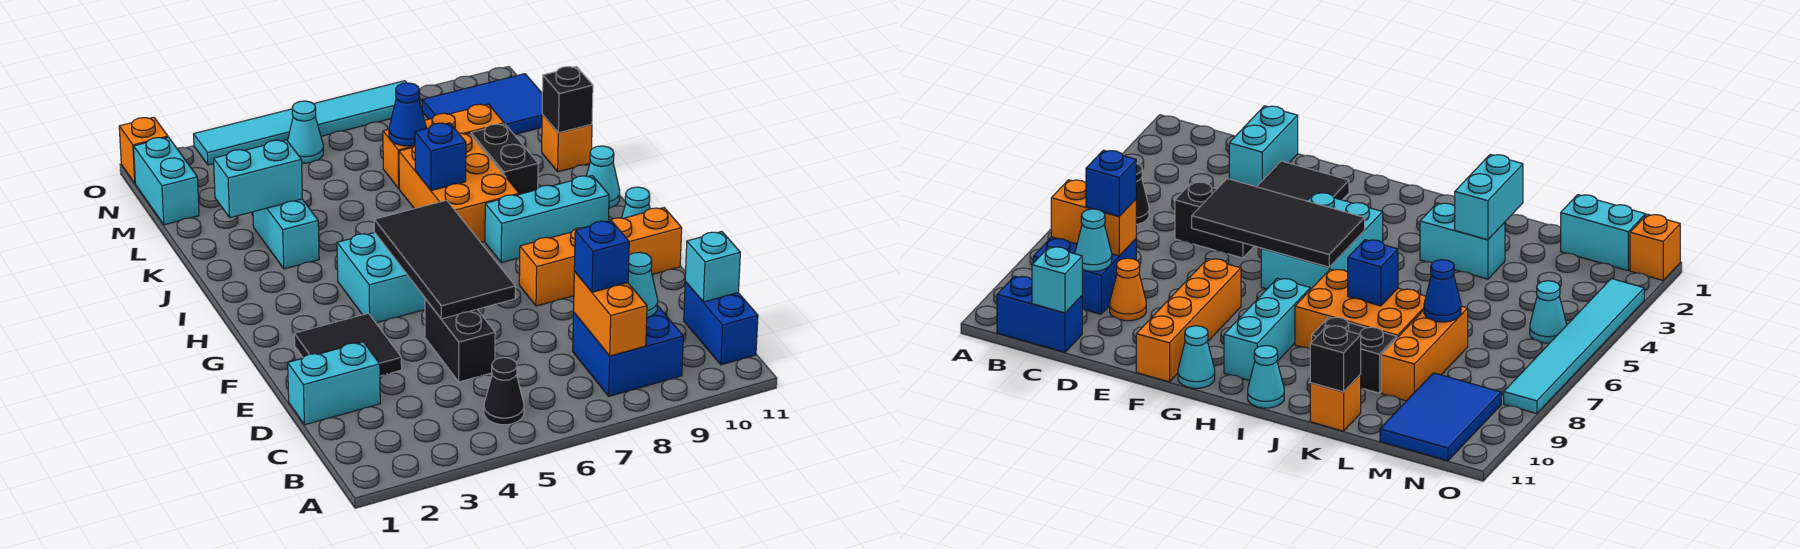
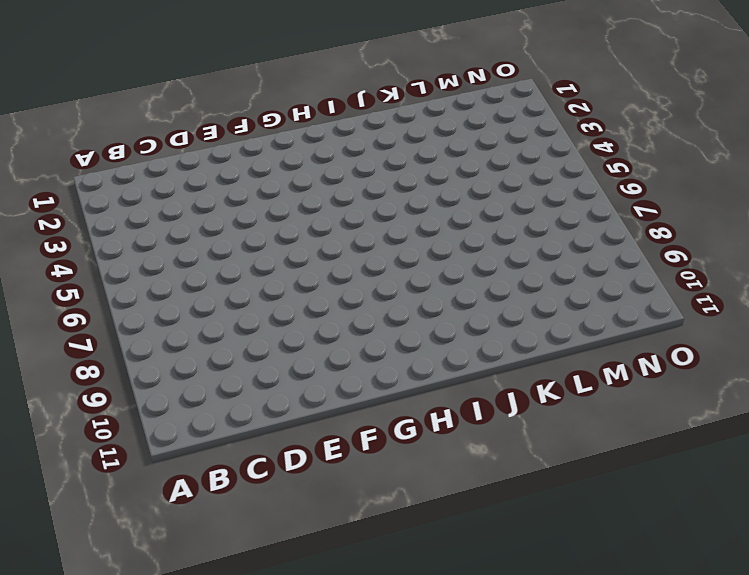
none -> black 1x1 cone [484,358,524,425]
none -> blue 2x2 brick [573,305,683,396]
none -> blue 1x2 brick [684,282,758,365]
none -> cyan 1x2 brick [288,342,380,425]

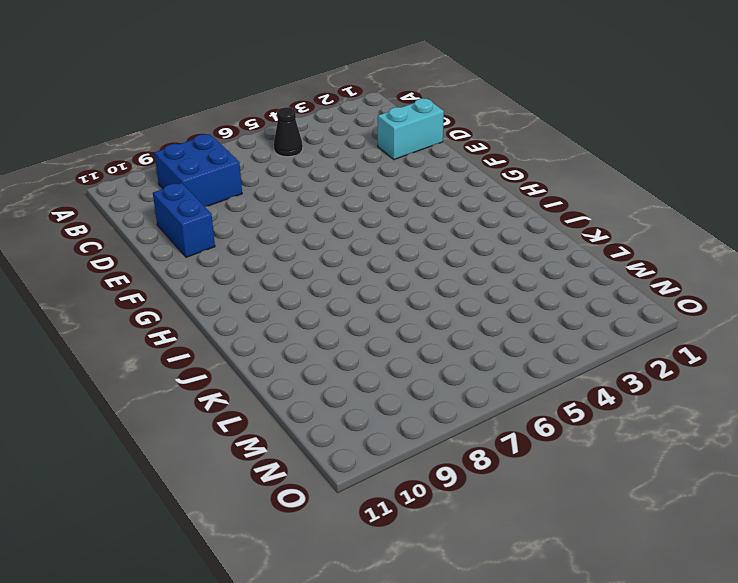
blue 1x2 brick [153,183,215,257] -> blue 1x2 brick moved to [684,282,758,365]
none -> black 1x2 brick [425,299,495,382]
none -> orange 1x1 cone [1110,258,1146,321]
none -> black 2x2 tile [294,313,402,376]
none -> orange 1x4 brick [519,208,682,306]

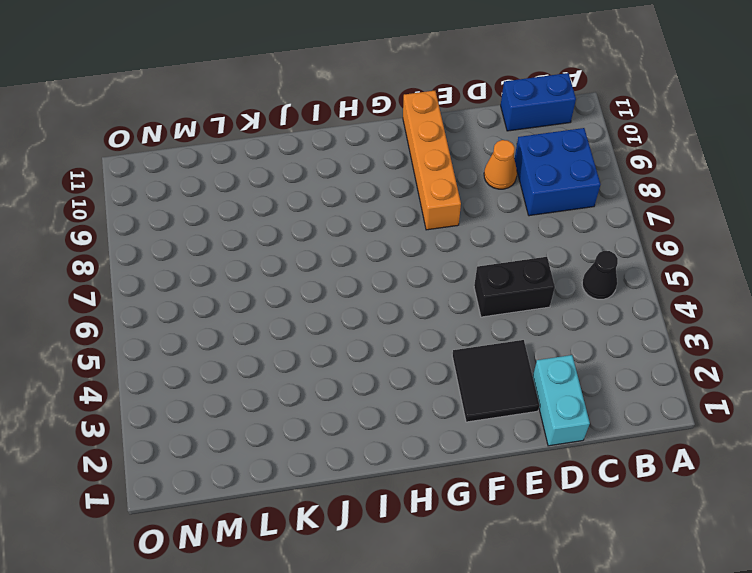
none -> cyan 2x3 brick [337,233,425,323]
none -> cyan 1x1 cone [622,187,650,218]
none -> cyan 1x3 brick [485,176,609,263]
none -> orange 2x3 brick [399,133,519,242]

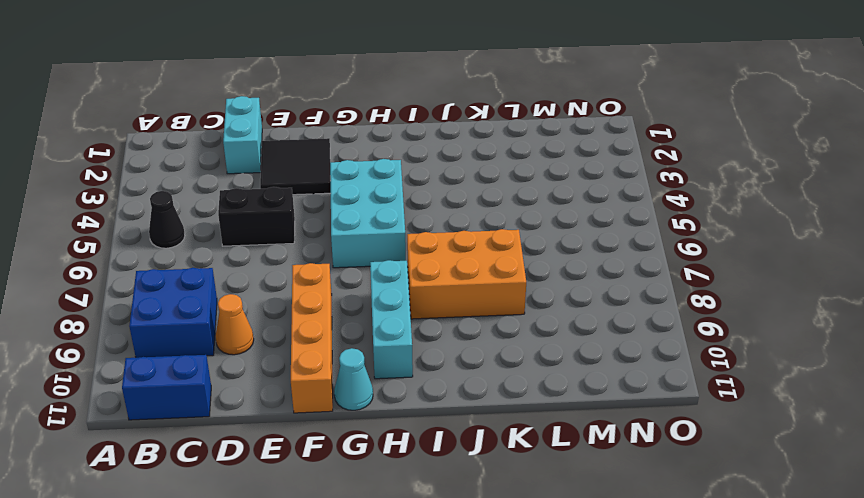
none -> cyan 1x1 cone [586,146,620,208]
none -> cyan 1x2 brick [253,199,319,269]
none -> black 1x2 brick [471,124,538,194]
none -> orange 1x1 brick [542,115,592,172]

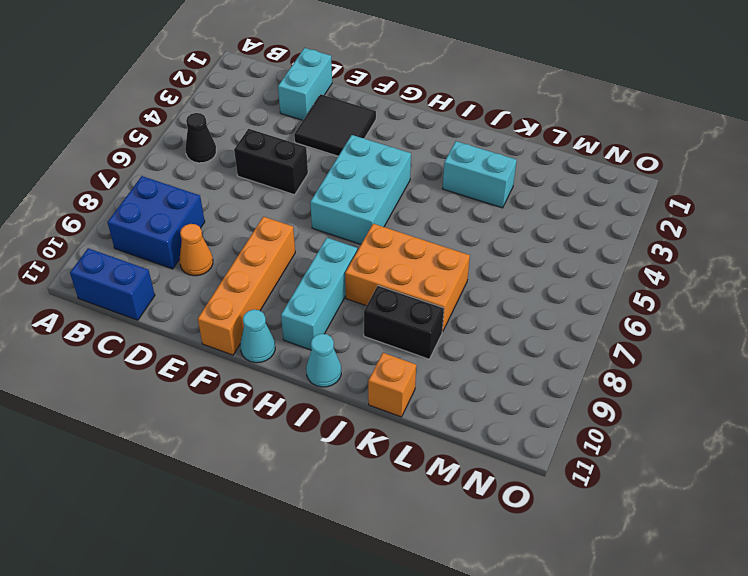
none -> orange 1x3 brick [383,104,504,188]
none -> cyan 1x2 brick [134,137,199,225]
none -> blue 2x3 tile [422,74,542,134]
none -> cyan 1x1 cone [288,101,323,163]

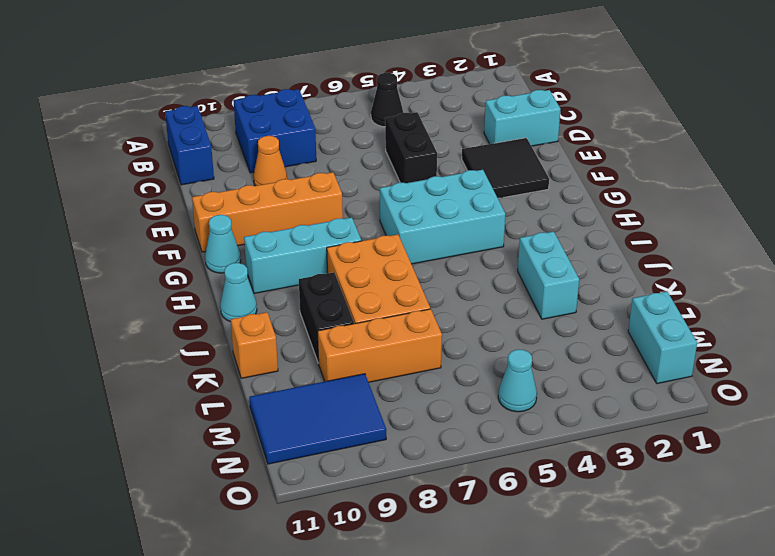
none -> orange 1x1 brick [119,117,168,183]
none -> cyan 1x6 tile [193,81,420,165]
none -> orange 1x2 brick [574,272,647,356]
none -> cyan 1x1 cone [628,252,658,318]

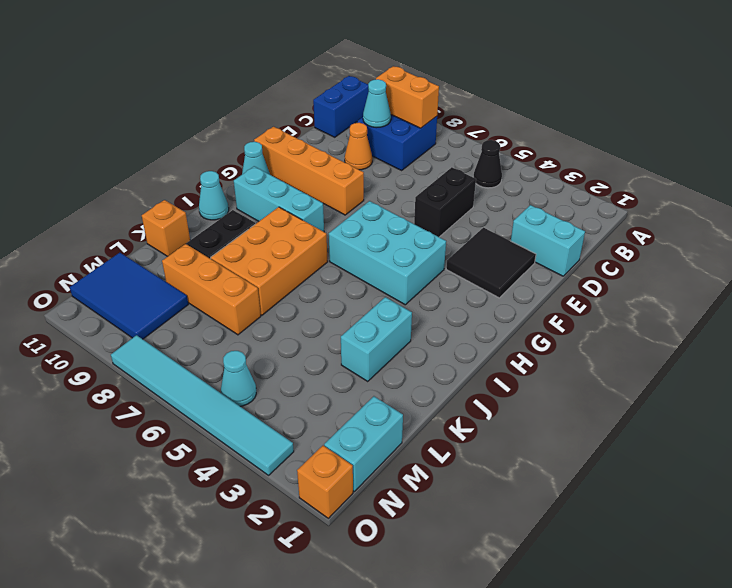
orange 1x2 brick [376,66,439,128] -> orange 1x2 brick turned to [574,272,647,356]
none -> cyan 1x1 brick [685,232,740,302]
none -> black 2x4 tile [374,200,515,319]
none -> blue 1x1 brick [415,123,466,191]
none -> cyan 1x2 brick [214,140,302,218]

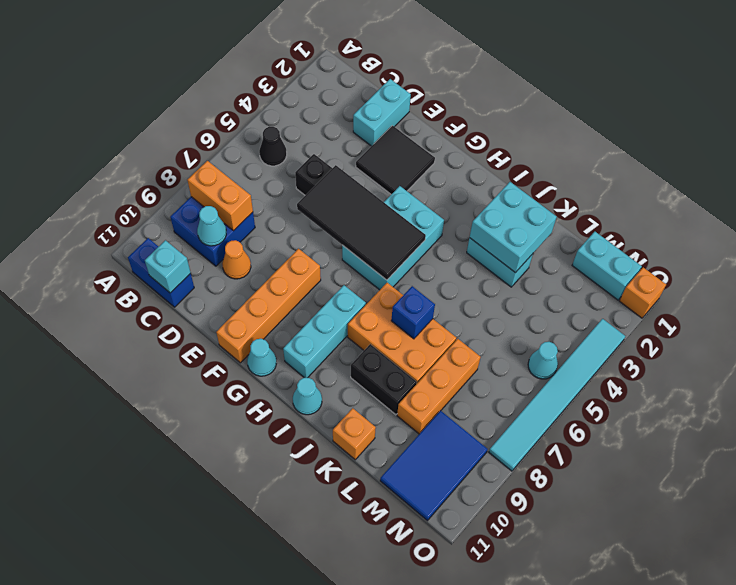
cyan 2x2 brick [470,182,557,272] -> cyan 1x2 brick [214,140,302,218]
none -> black 1x1 brick [542,66,593,133]
none -> blue 1x1 cone [389,83,426,146]
none -> blue 1x1 brick [574,221,629,292]

